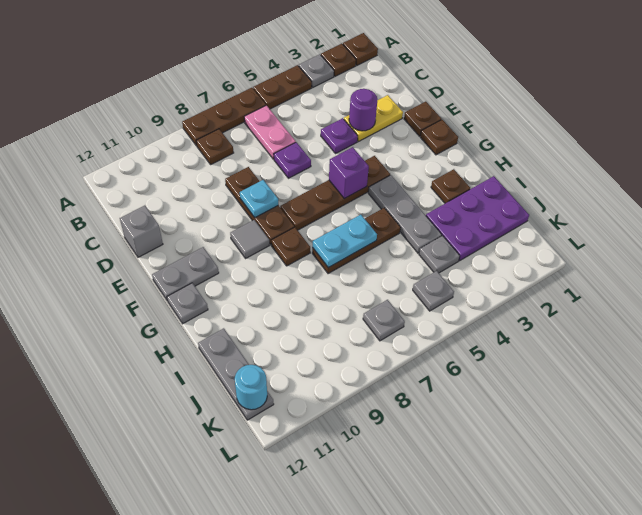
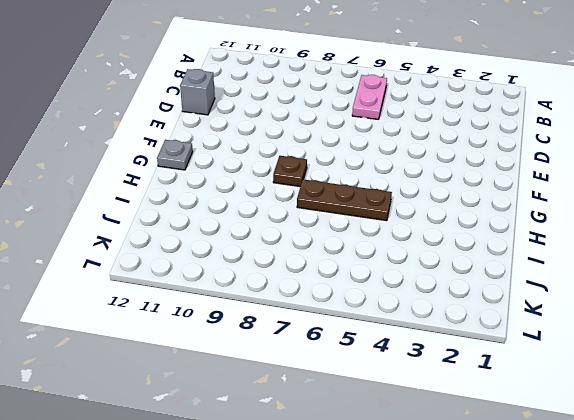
none -> brown 1x1 plate [343,33,378,65]
none -> brown 1x1 plate [321,44,356,76]
none -> grey 1x1 plate [299,54,334,87]
none -> brown 1x2 plate [253,65,312,109]

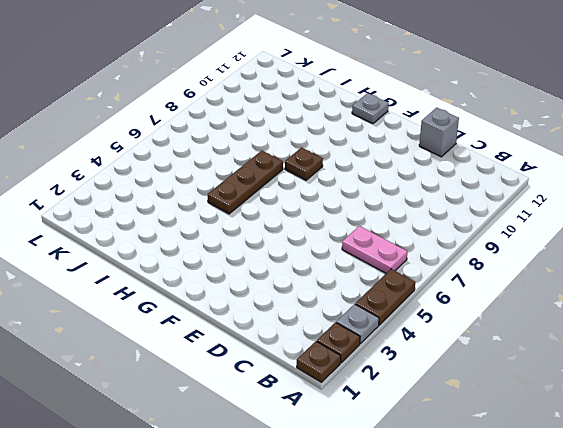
none -> brown 1x3 plate [182,88,266,146]
none -> brown 1x1 plate [196,129,234,164]
none -> yellow 1x2 plate [344,95,403,142]
none -> purple 1x1 plate [321,118,358,154]

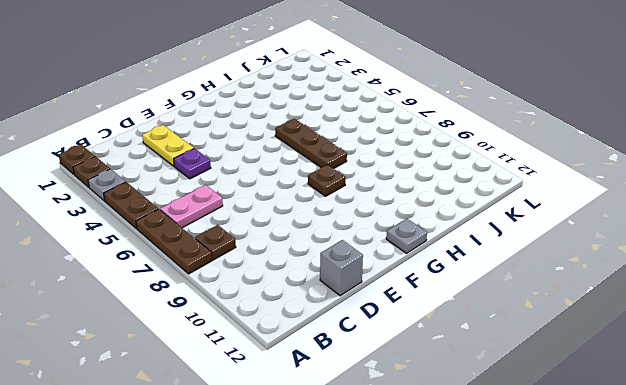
none -> purple 1x1 plate [274,142,311,178]
none -> brown 1x3 plate [225,167,294,245]
none -> brown 1x1 plate [404,102,441,136]
none -> brown 1x1 plate [420,120,458,155]

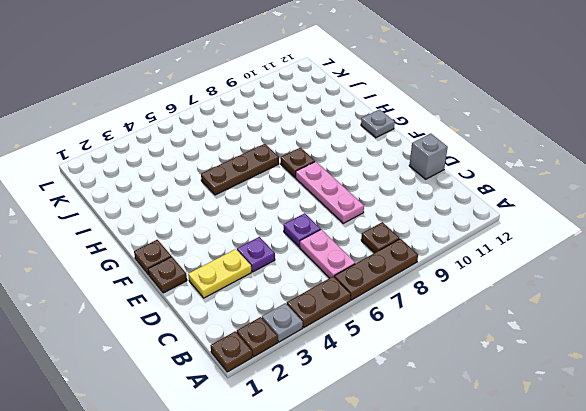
pink 1x3 plate [296,162,364,223] -> brown 1x3 plate [225,167,294,245]
none -> brown 1x4 plate [280,156,390,230]
none -> grey 1x1 tile [230,220,270,258]
none -> grey 1x2 plate [152,247,219,301]
none -> grey 1x3 plate [368,175,442,253]

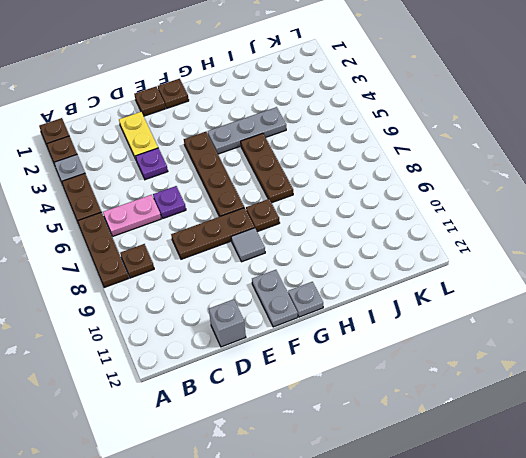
none -> brown 1x1 plate [431,169,470,203]
none -> purple 2x3 plate [426,176,529,261]
none -> grey 1x3 plate [198,328,274,420]
none -> grey 1x1 plate [419,236,460,273]

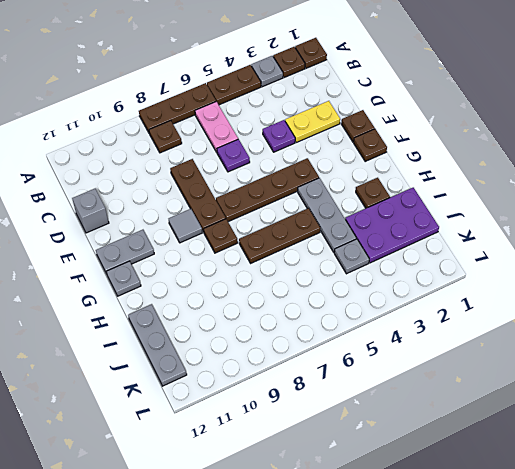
none -> grey 1x1 plate [413,271,454,311]
none -> grey 1x1 plate [363,300,405,341]
none -> purple 1x1 round brick [349,89,377,131]
none -> cyan 1x1 plate [240,180,278,217]

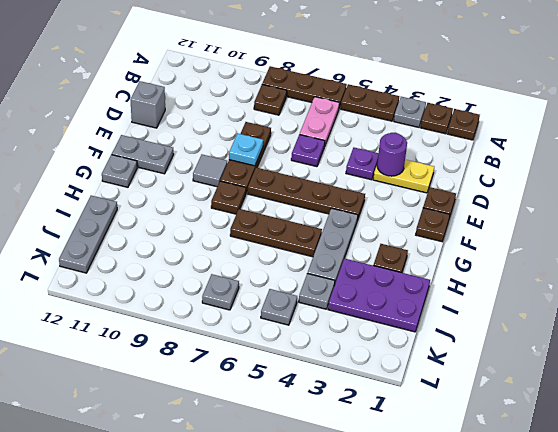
none -> purple 1x1 brick [329,147,369,199]
none -> cyan 1x2 plate [313,215,377,268]
none -> cyan 1x1 round brick [235,365,267,410]

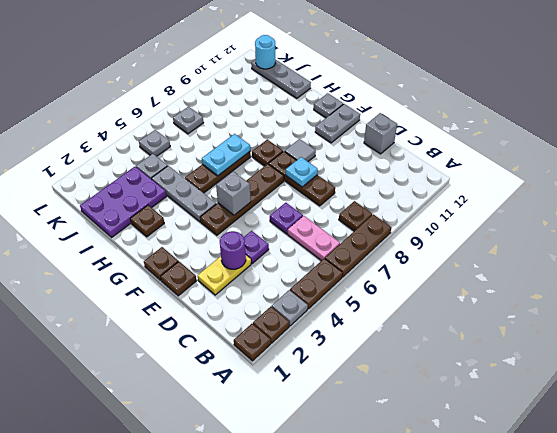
grey 1x1 brick [216,171,251,215] -> purple 1x1 brick [329,147,369,199]

